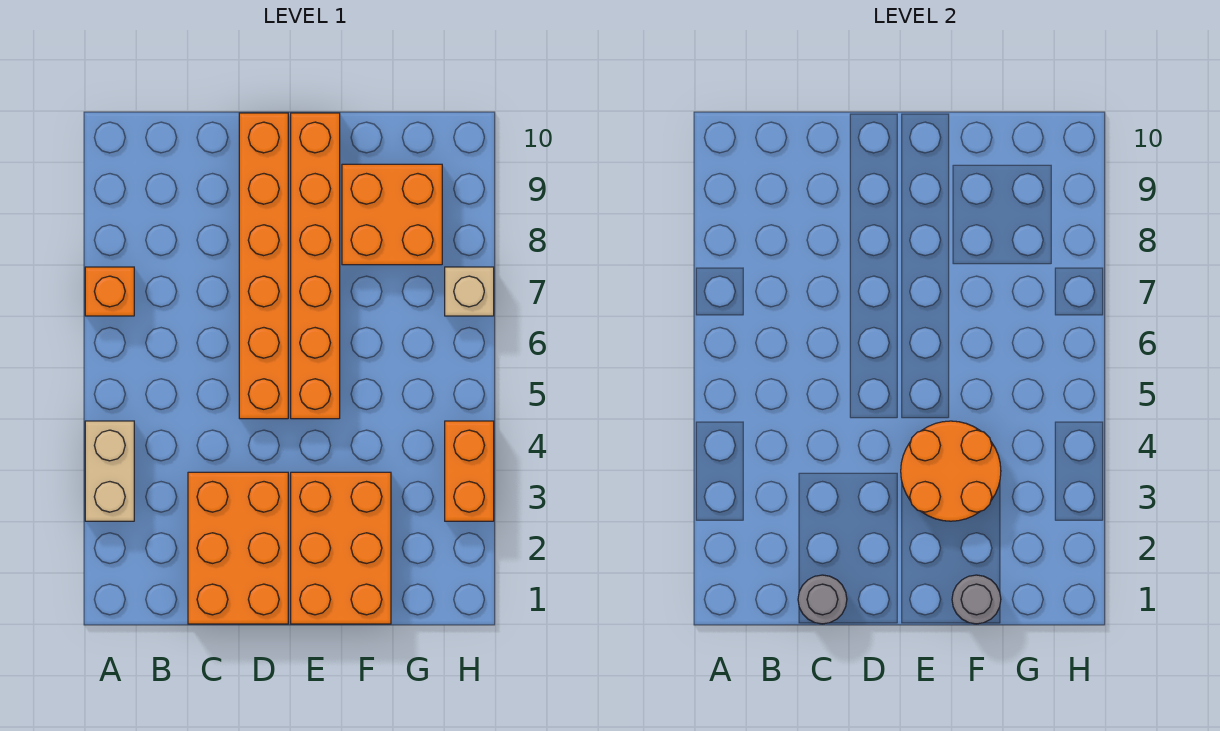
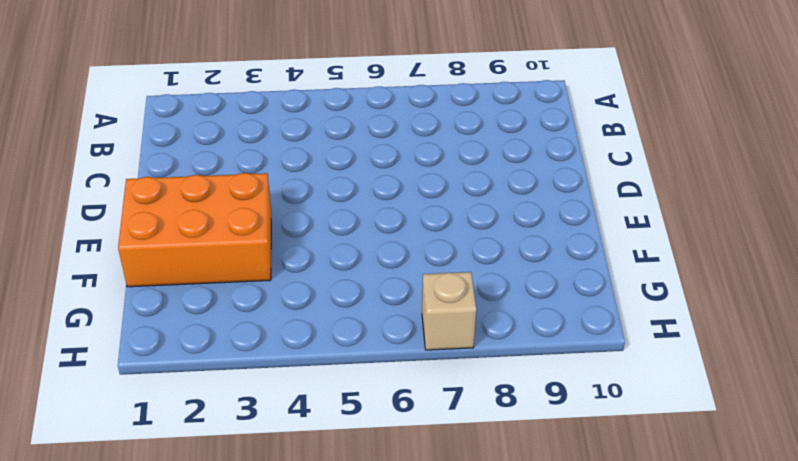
none -> tan 1x2 brick [85,421,134,521]
none -> orange 1x1 brick [85,267,134,316]
none -> orange 2x3 brick [188,472,288,624]

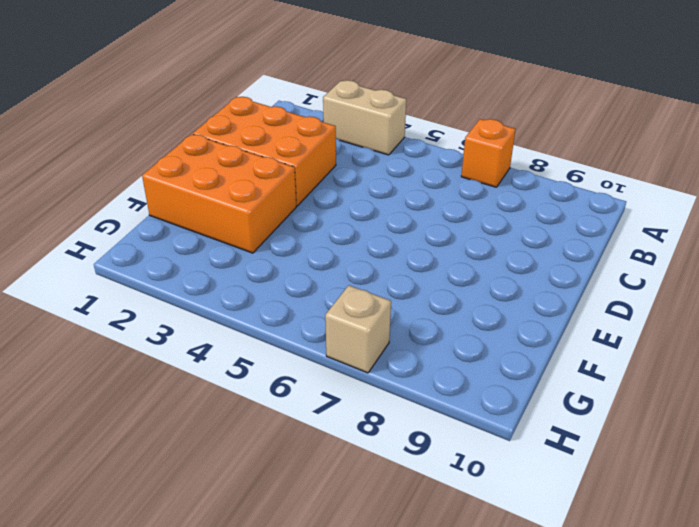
none -> orange 1x6 brick [239,113,288,419]
none -> orange 1x6 brick [291,113,340,419]
none -> orange 2x2 brick [342,164,442,265]

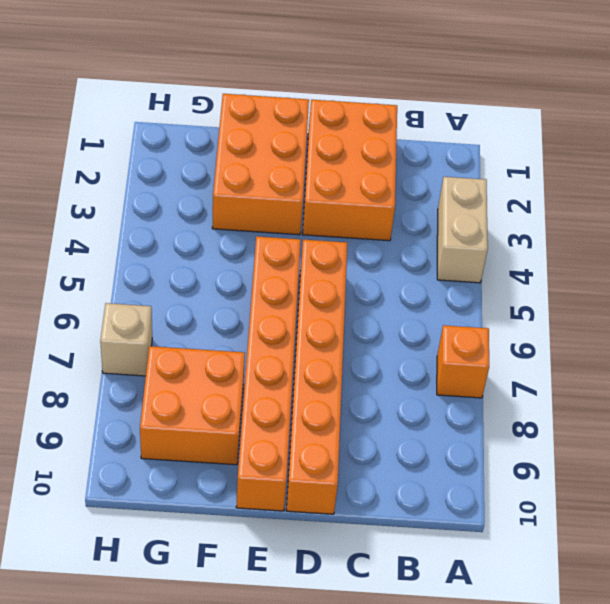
none -> orange 1x2 brick [445,421,494,521]
none -> grey 1x1 round brick [798,575,847,624]
none -> orange 2x2 round brick [901,421,1001,521]

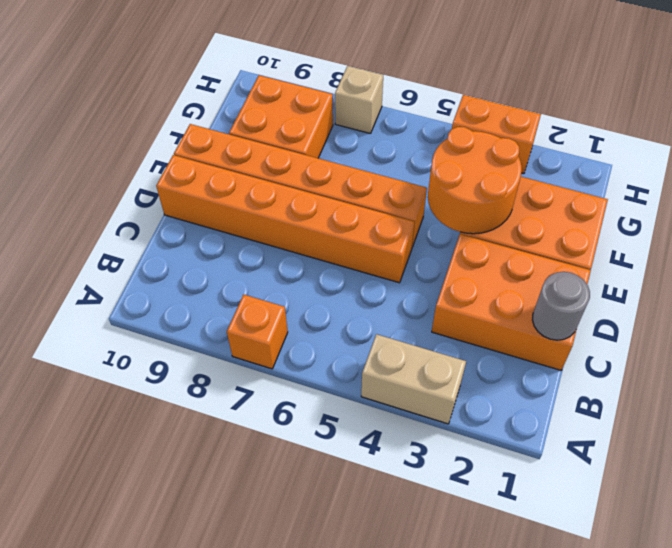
none -> grey 1x1 round brick [952,575,1001,624]

